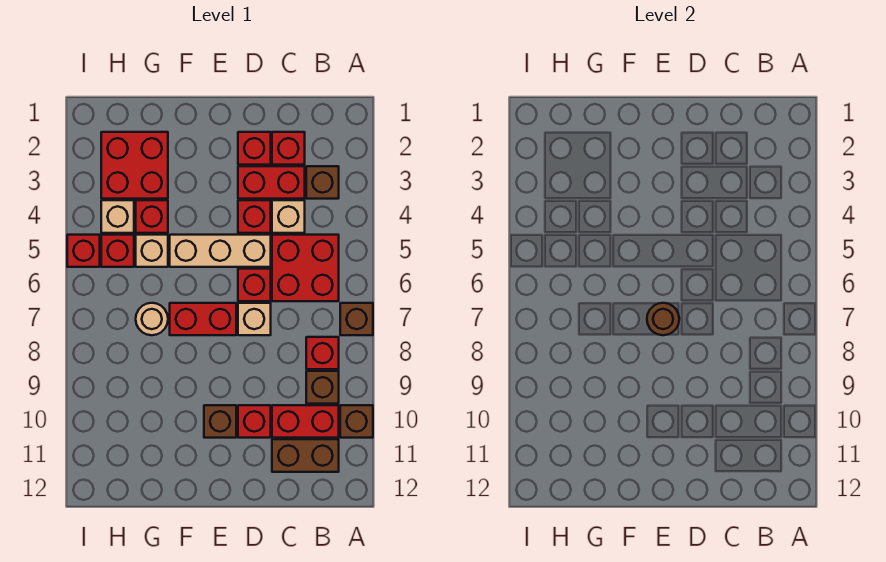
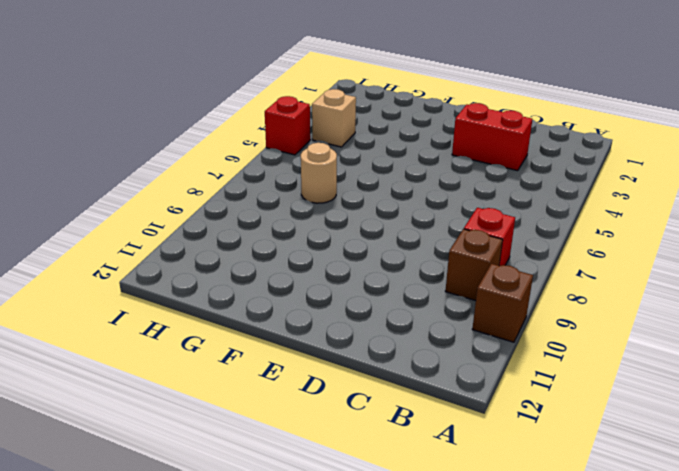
none -> brown 1x1 brick [340,303,373,335]
none -> brown 1x1 brick [306,166,339,199]
none -> red 2x2 brick [272,235,339,301]

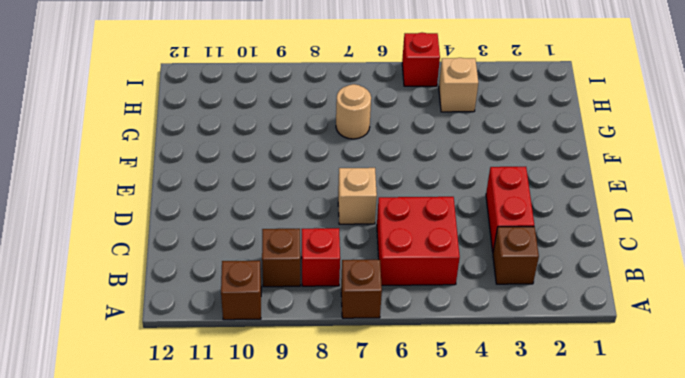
none -> red 1x2 brick [272,405,339,438]
none -> brown 1x2 brick [272,439,339,472]
none -> red 1x1 brick [272,132,305,165]

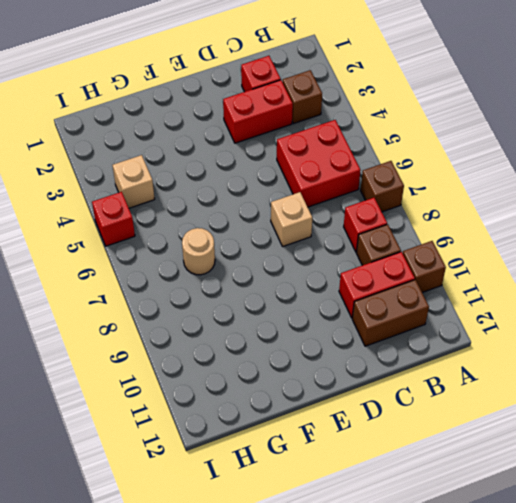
none -> tan 1x1 brick [272,200,305,233]
none -> red 1x1 brick [238,132,271,165]
none -> red 1x1 brick [238,200,271,233]

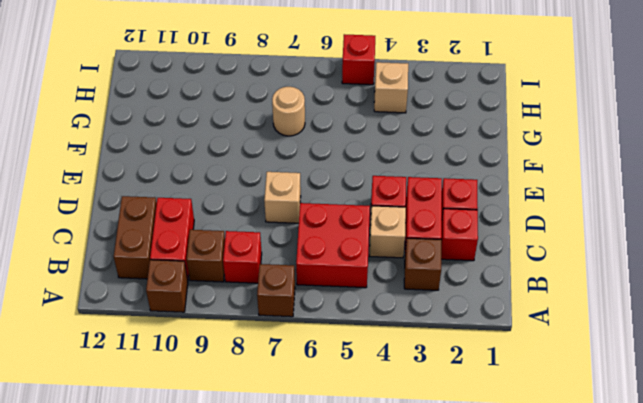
none -> tan 1x3 brick [170,235,271,267]
none -> red 1x1 brick [238,269,271,301]
none -> red 1x1 brick [238,405,271,438]

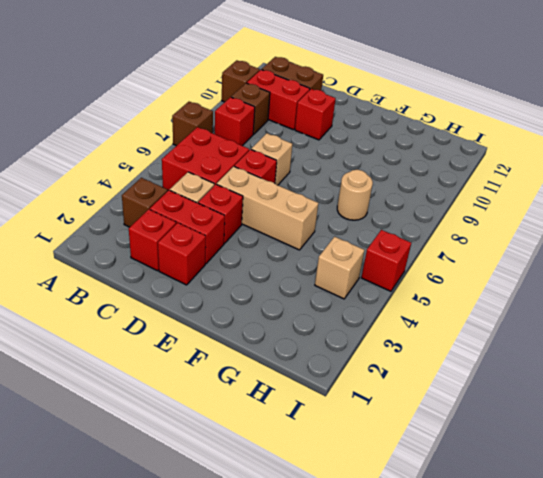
none -> red 1x2 brick [170,303,236,335]
none -> brown 1x1 brick [204,405,236,438]
none -> red 2x2 brick [101,132,168,199]

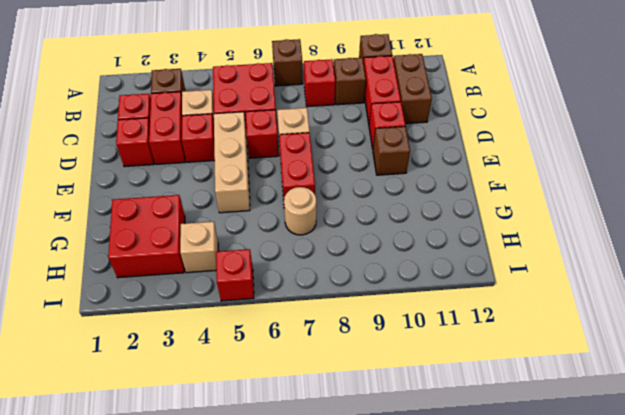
none -> red 1x1 brick [136,200,168,233]
none -> tan 1x1 brick [136,235,168,267]
none -> red 1x1 brick [101,235,134,267]

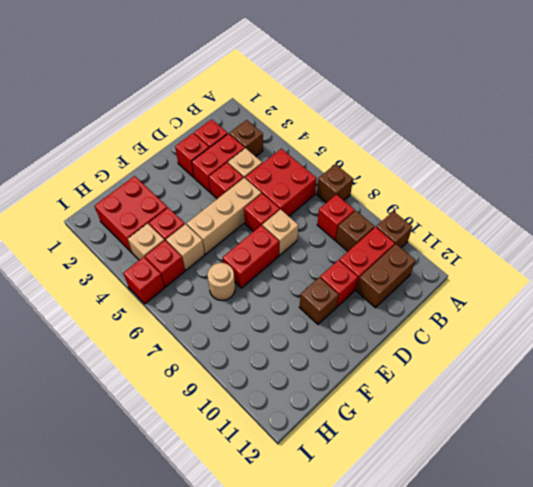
none -> brown 1x1 round brick [647,303,679,335]

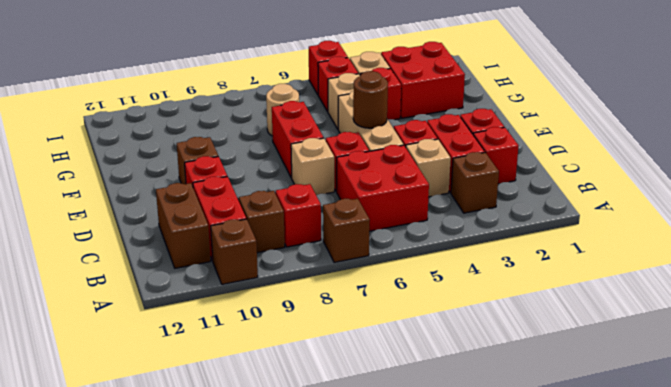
brown 1x1 round brick [353,71,388,128] -> brown 1x1 round brick moved to [647,303,679,335]

